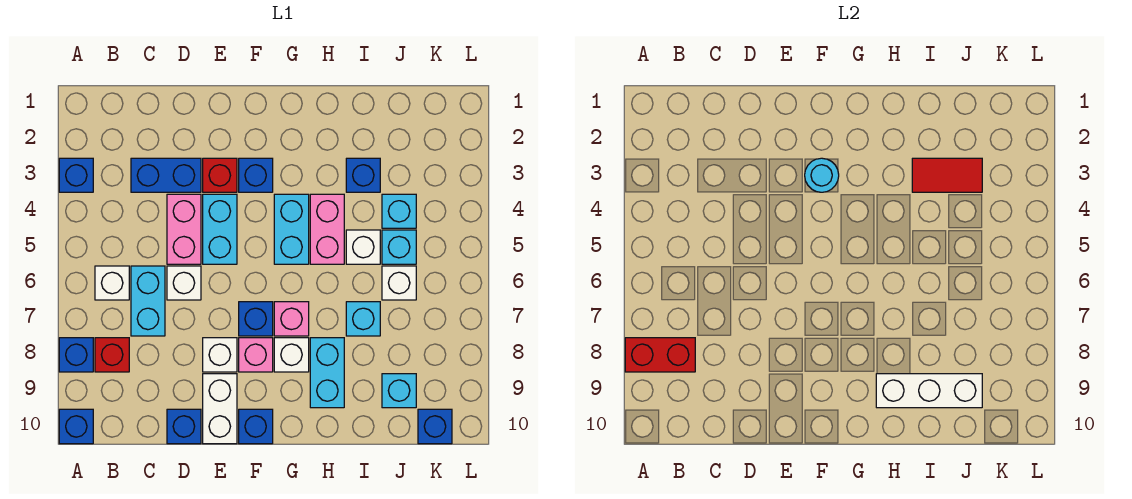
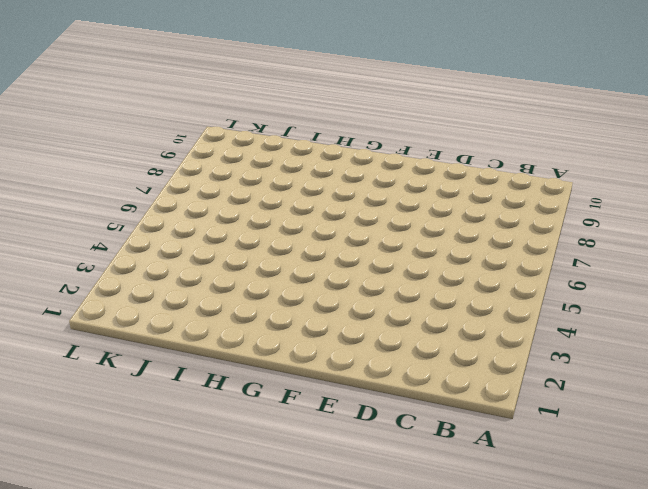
none -> blue 1x1 brick [59,158,93,192]
none -> blue 1x1 brick [59,338,93,372]
none -> blue 1x1 brick [59,409,93,444]
none -> white 1x1 brick [95,266,129,300]

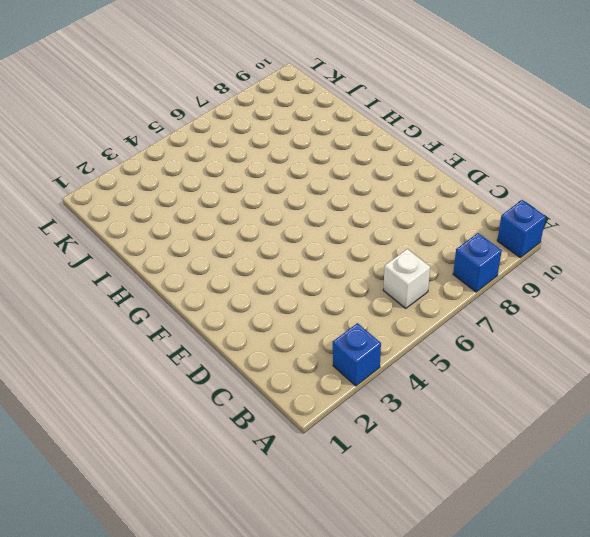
none -> red 1x1 brick [95,338,129,372]
none -> blue 1x2 brick [131,158,201,192]
none -> cyan 1x2 brick [131,266,165,336]
none -> pink 1x2 brick [167,194,201,264]

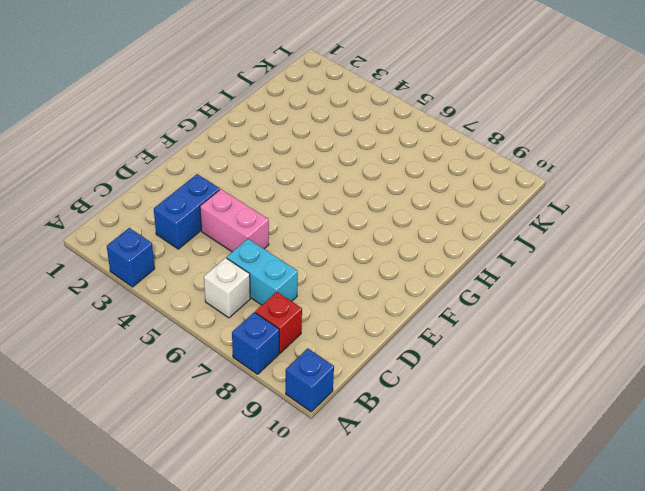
none -> white 1x1 brick [167,266,201,300]
none -> blue 1x1 brick [167,409,201,444]
none -> red 1x1 brick [203,158,237,192]
none -> cyan 1x2 brick [203,194,237,264]

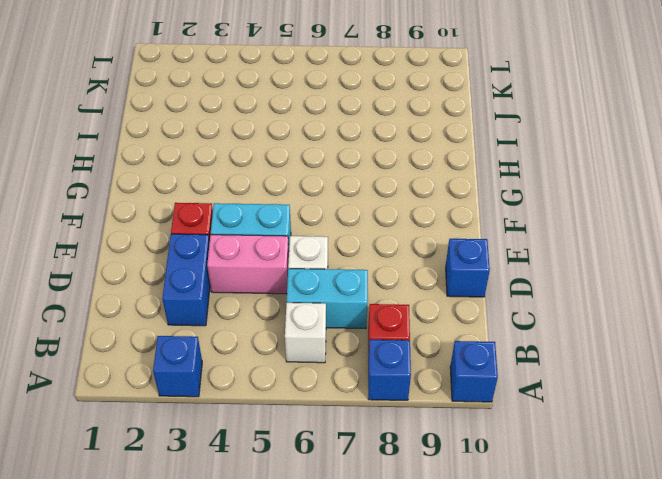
none -> white 1x1 brick [203,338,237,372]
none -> white 1x2 brick [203,374,237,444]
none -> blue 1x1 brick [239,158,273,192]
none -> blue 1x1 brick [239,302,273,336]

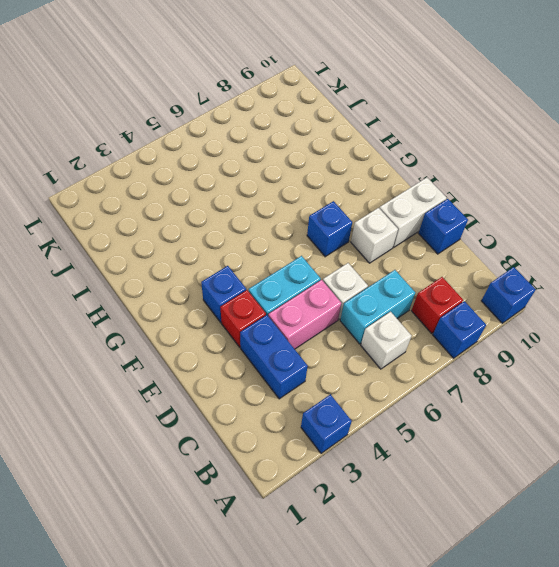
none -> pink 1x1 brick [239,338,273,372]
none -> blue 1x1 brick [239,409,273,444]
none -> cyan 1x2 brick [274,194,309,264]
none -> pink 1x1 brick [274,302,309,336]

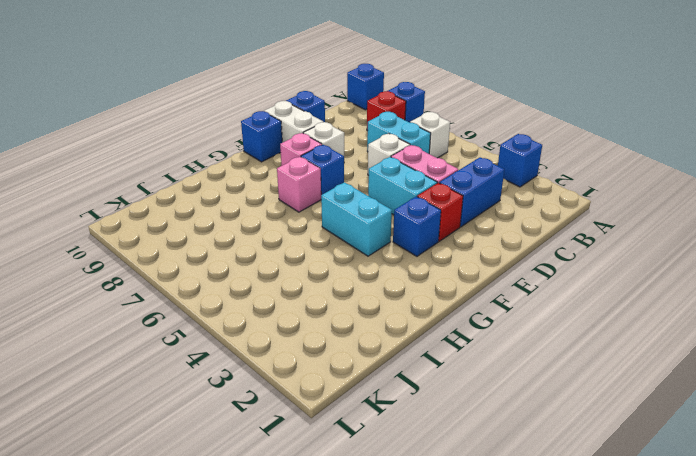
none -> white 1x1 brick [274,338,309,372]
none -> pink 1x2 brick [310,194,344,264]
none -> cyan 1x2 brick [310,338,344,408]
none -> blue 1x1 brick [346,158,380,192]

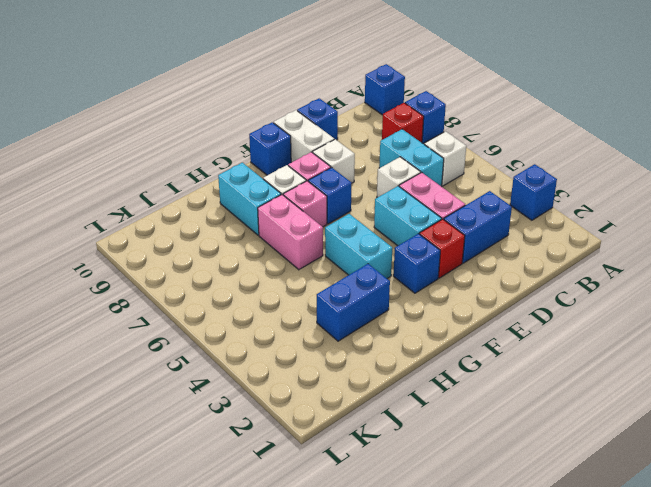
blue 1x2 brick [317,264,390,341] -> blue 1x1 brick [346,158,380,192]
pink 1x2 brick [258,195,323,270] -> pink 1x2 brick moved to [310,194,344,264]
none -> white 1x1 brick [346,230,380,264]
none -> cyan 1x1 brick [346,302,380,336]
none -> cyan 1x1 brick [382,194,416,228]
none -> cyan 1x1 brick [382,230,416,264]

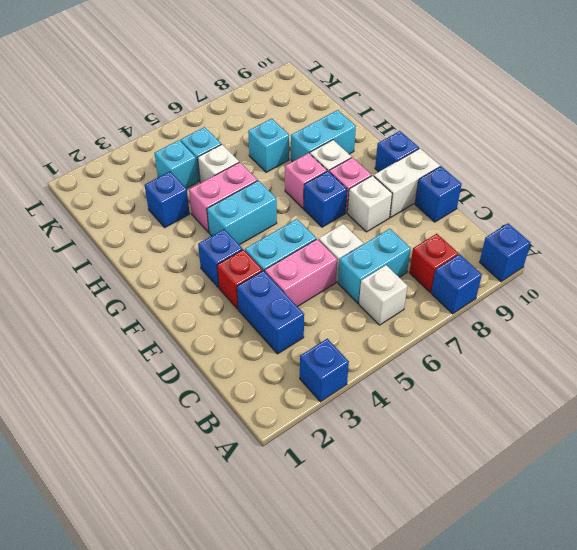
none -> white 1x1 brick [382,266,416,300]
none -> cyan 1x1 brick [382,374,416,408]
none -> blue 1x1 brick [418,409,452,444]
none -> red 1x2 brick [625,338,695,372]

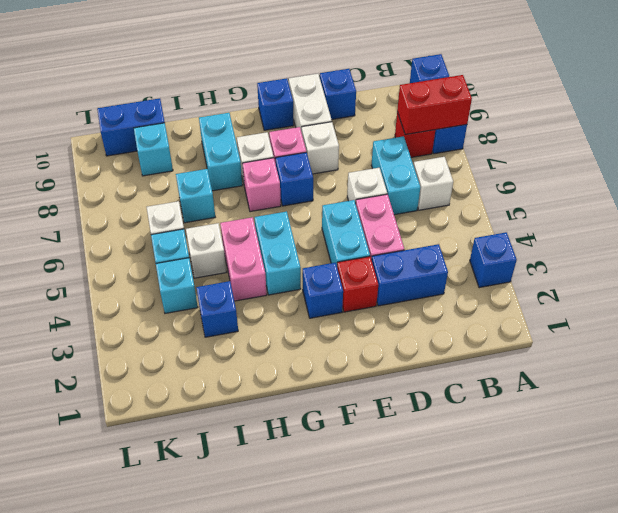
blue 1x2 brick [97,98,165,156] -> blue 1x1 brick [418,409,452,444]
none -> cyan 1x1 round brick [805,158,839,192]
none -> white 1x3 brick [876,374,982,408]
none -> red 1x2 tile [912,158,982,192]

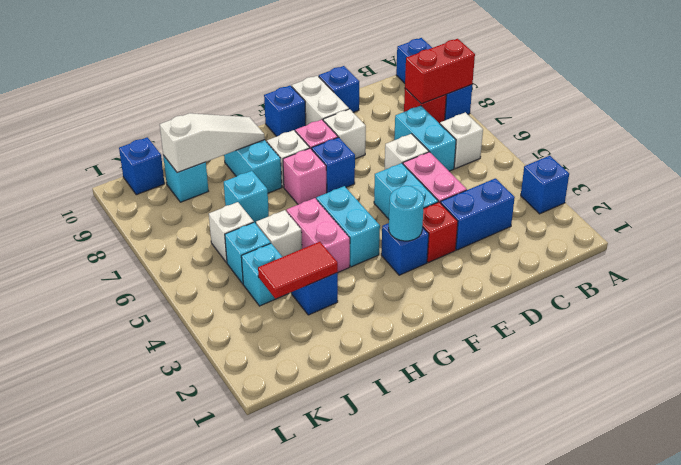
white 1x3 slope [160,113,265,173] -> white 1x3 brick [876,374,982,408]

